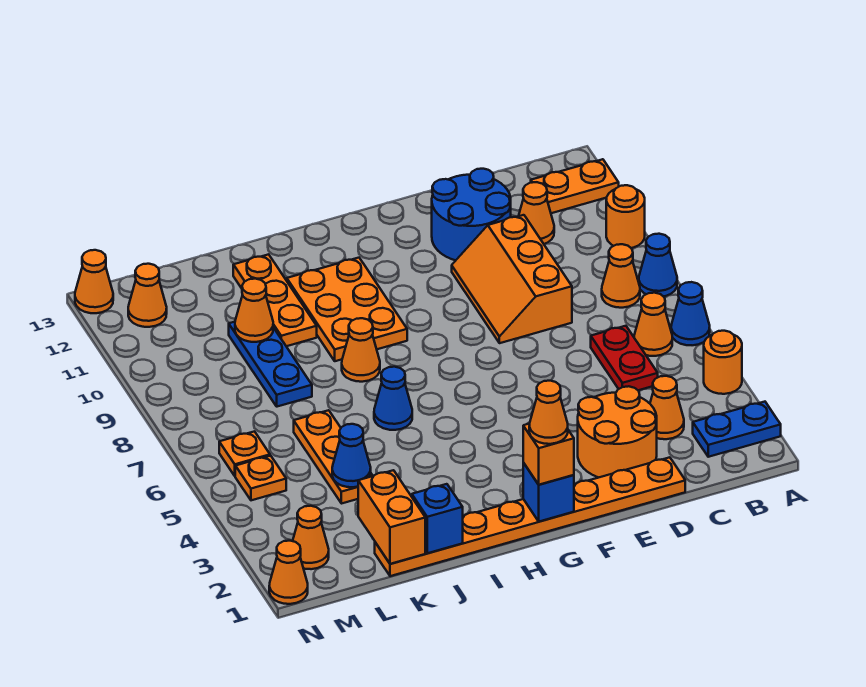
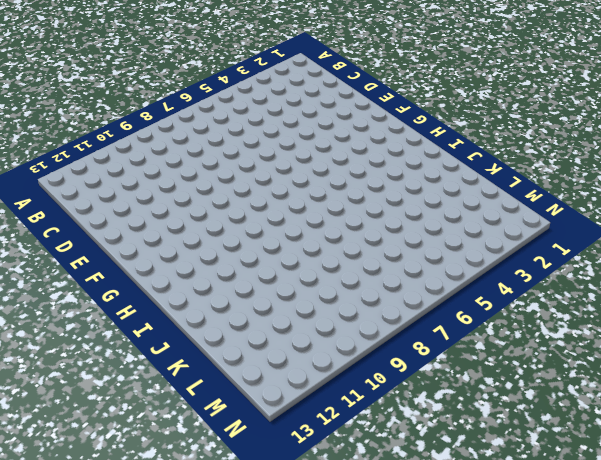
none -> blue 1x2 plate [693,402,781,457]
none -> orange 1x1 round brick [704,331,742,394]
none -> blue 1x1 cone [671,282,710,345]
none -> blue 1x1 cone [639,234,677,296]

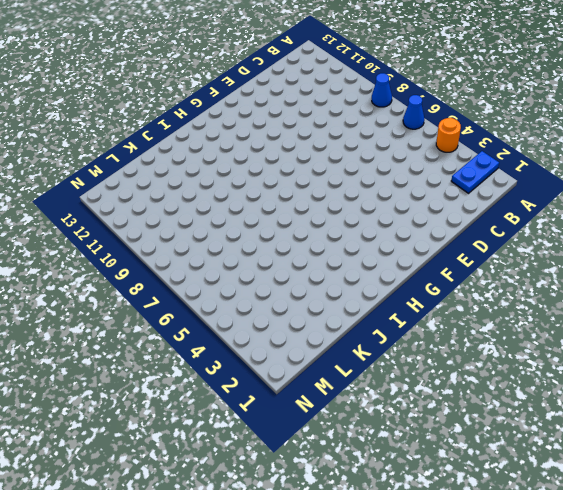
none -> orange 1x1 round brick [606,185,645,248]
none -> orange 1x2 plate [531,159,619,213]
none -> orange 1x1 cone [634,293,672,356]
none -> orange 1x1 cone [602,244,640,308]

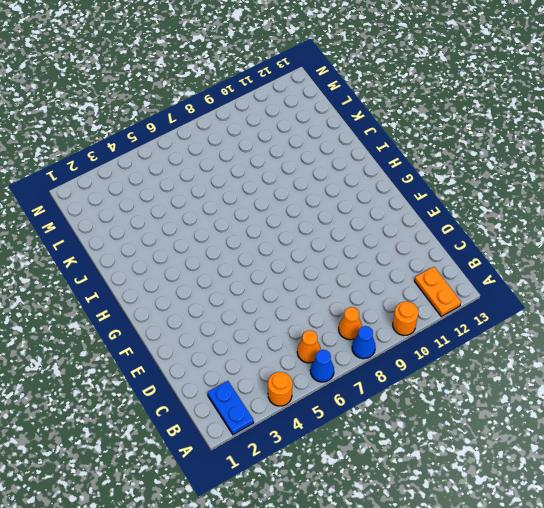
none -> orange 1x1 cone [650,376,684,439]
none -> red 1x2 plate [591,326,658,390]
none -> orange 1x1 cone [519,182,554,244]
none -> orange 1x8 plate [375,457,685,576]

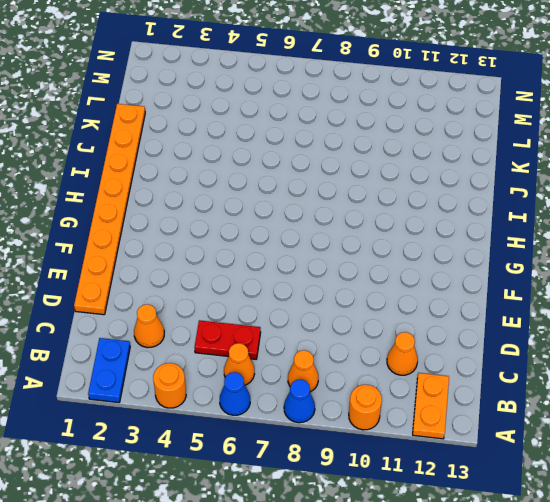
none -> orange 2x2 round brick [578,386,657,478]
none -> orange 2x3 slope [452,215,572,343]
none -> blue 2x2 round brick [432,169,511,260]
none -> orange 2x3 plate [287,258,407,361]

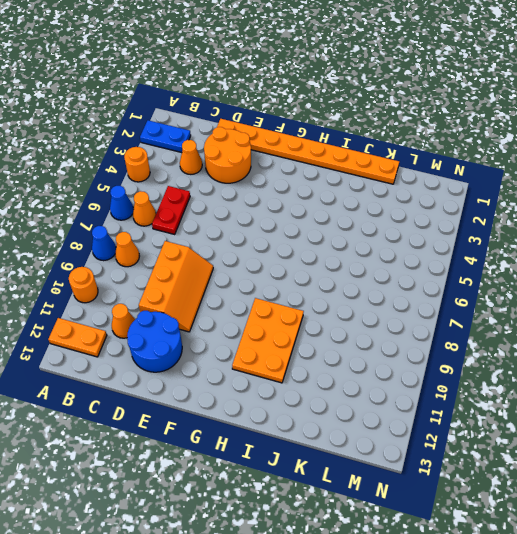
none -> blue 1x1 cone [374,367,412,430]
none -> orange 1x1 cone [342,318,380,382]
none -> orange 1x3 plate [233,254,317,346]
none -> orange 1x3 plate [294,410,373,504]

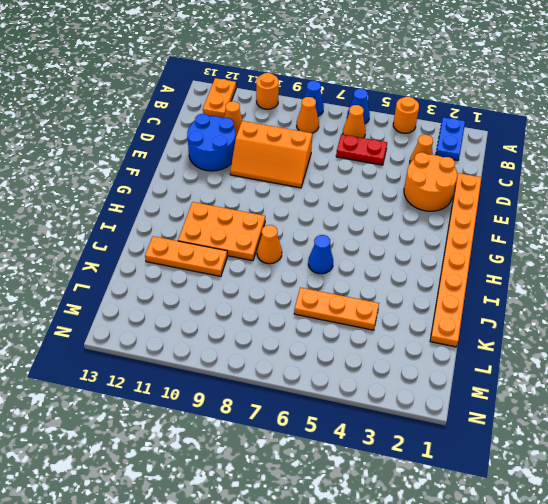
none -> blue 1x3 plate [229,322,312,407]
none -> orange 1x1 cone [293,506,329,569]
none -> orange 1x1 plate [235,456,286,500]
none -> orange 1x1 plate [219,431,270,476]

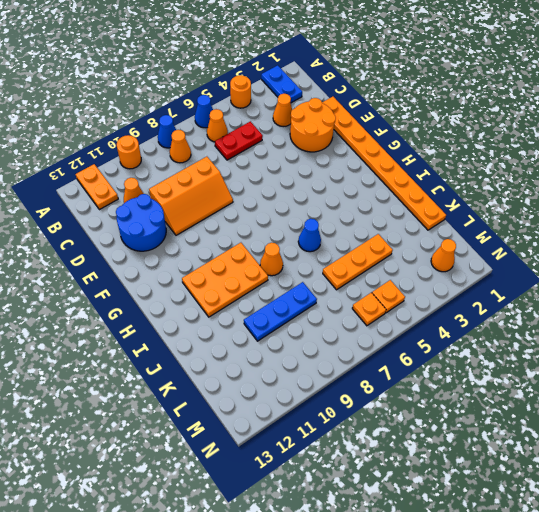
none -> orange 1x3 plate [233,254,317,346]
none -> orange 1x1 cone [128,264,167,327]
none -> orange 1x1 cone [269,541,308,604]
none -> orange 1x1 cone [75,250,113,313]

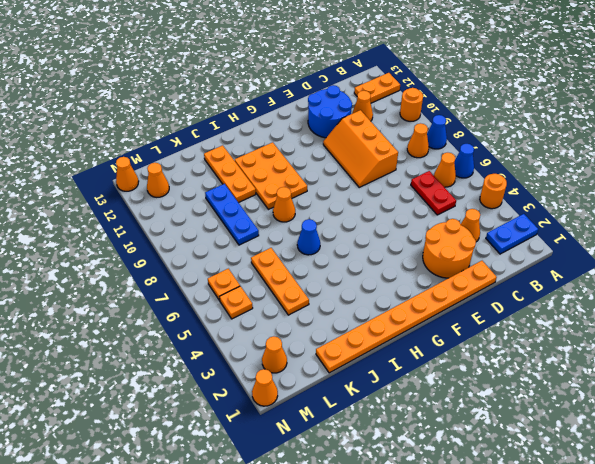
none -> blue 1x1 brick [523,463,574,522]
none -> blue 1x1 brick [412,484,463,553]
none -> orange 1x2 brick [358,470,425,564]
none -> blue 1x1 cone [332,424,371,487]

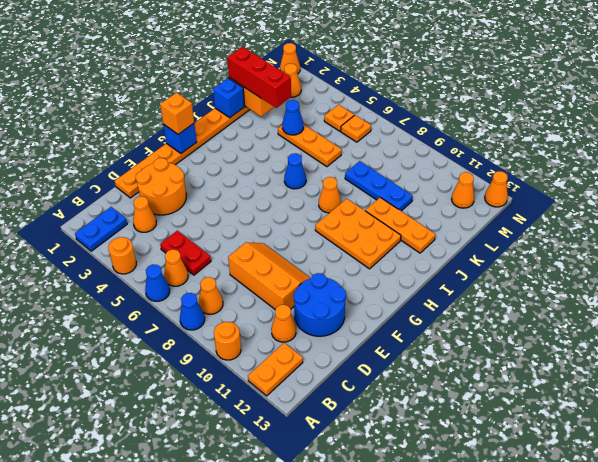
red 1x3 brick [227,47,291,108] -> none
none -> orange 1x1 cone [235,279,273,342]
none -> orange 1x1 cone [529,381,568,444]

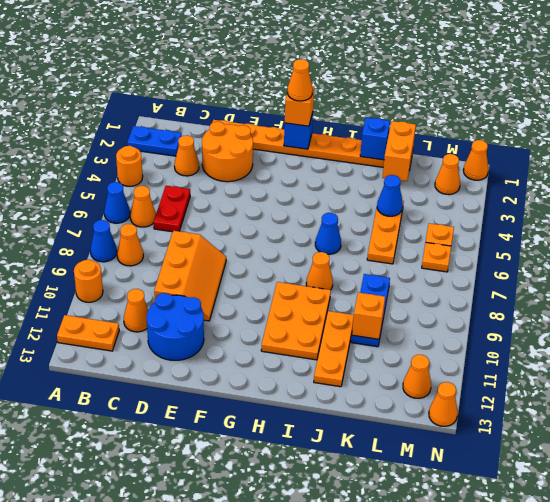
orange 1x1 brick [352,292,385,339] -> orange 1x1 cone [235,279,273,342]

